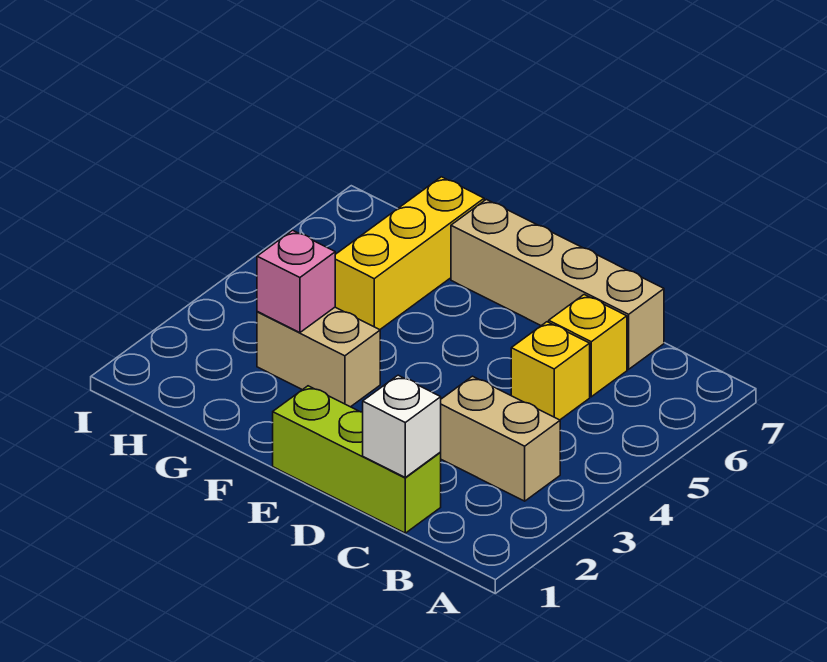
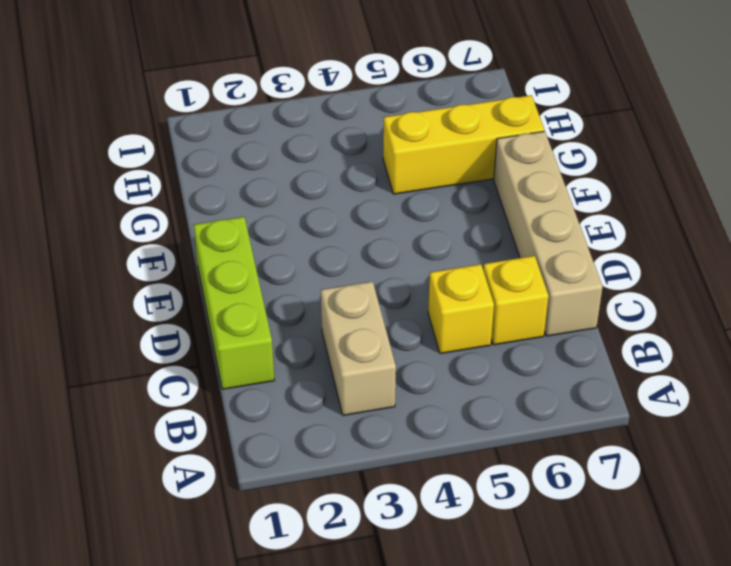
none -> tan 1x2 brick [257,307,380,407]
none -> white 1x1 brick [363,375,441,477]

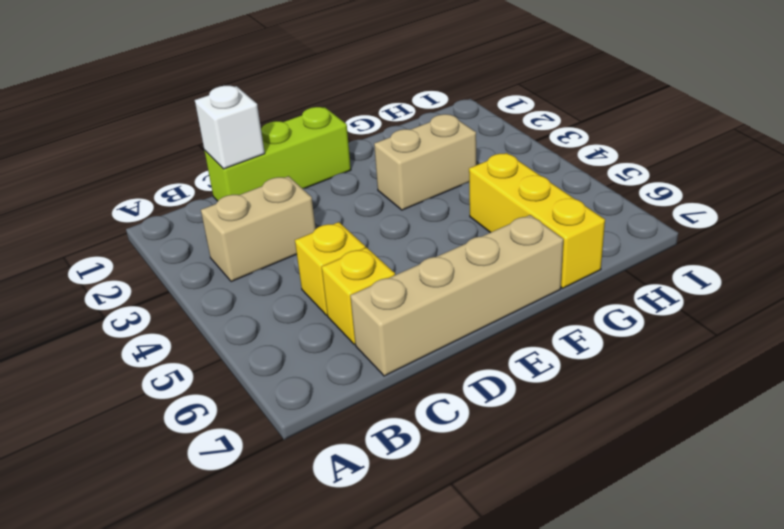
none -> pink 1x1 brick [257,230,335,333]

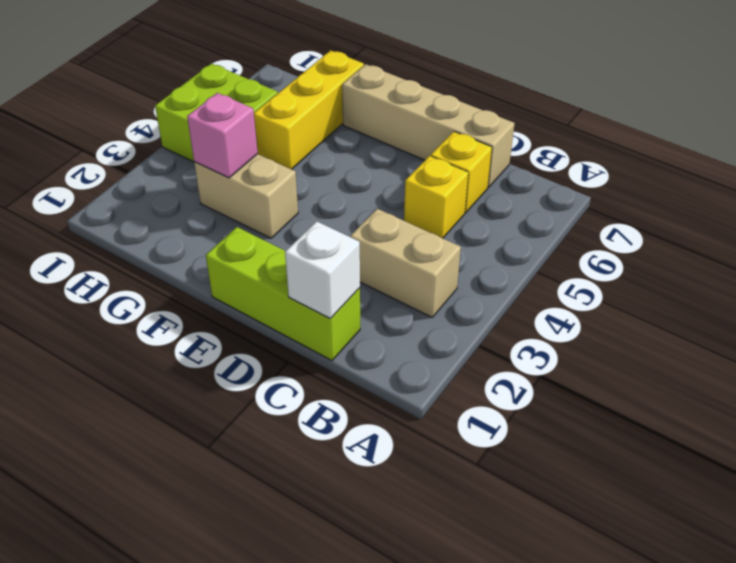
lime 2x2 brick [155,64,278,162] -> none

